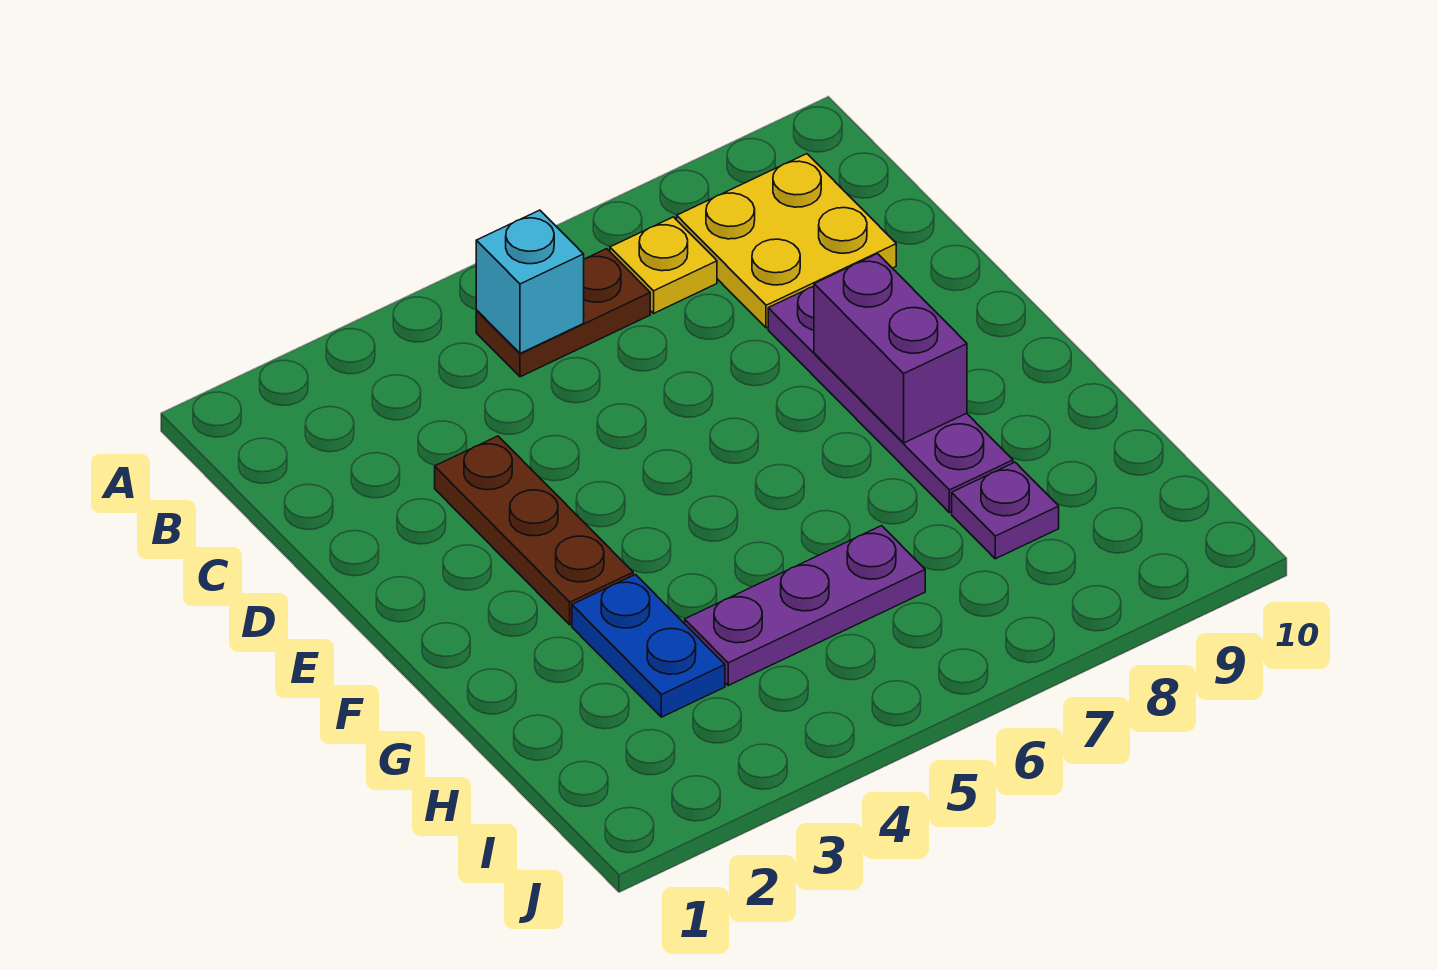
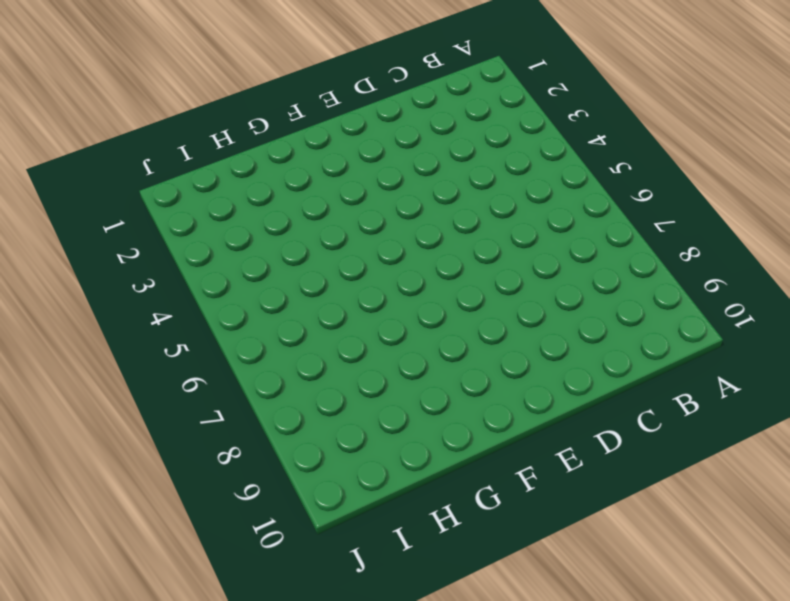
none -> brown 1x2 plate [476,249,650,377]
none -> yellow 1x1 plate [610,217,717,313]

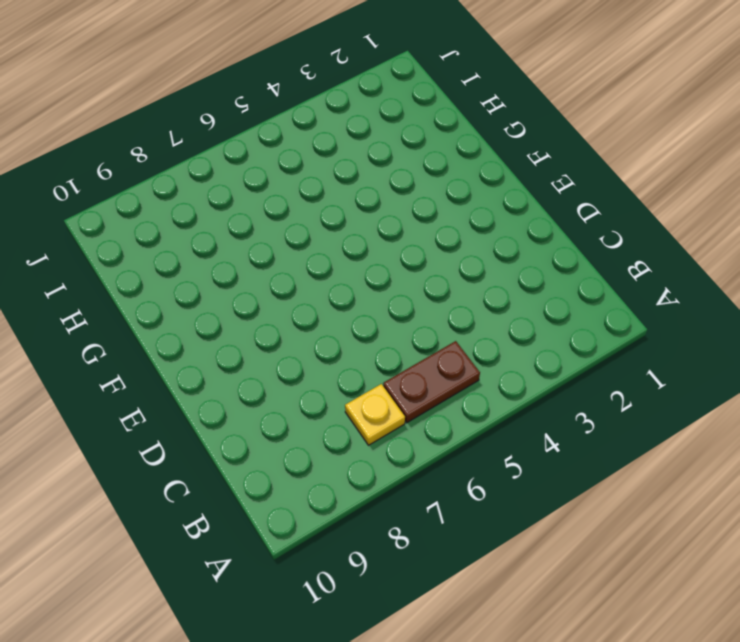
none -> yellow 2x2 plate [677,154,896,328]
none -> brown 1x3 plate [435,436,633,625]

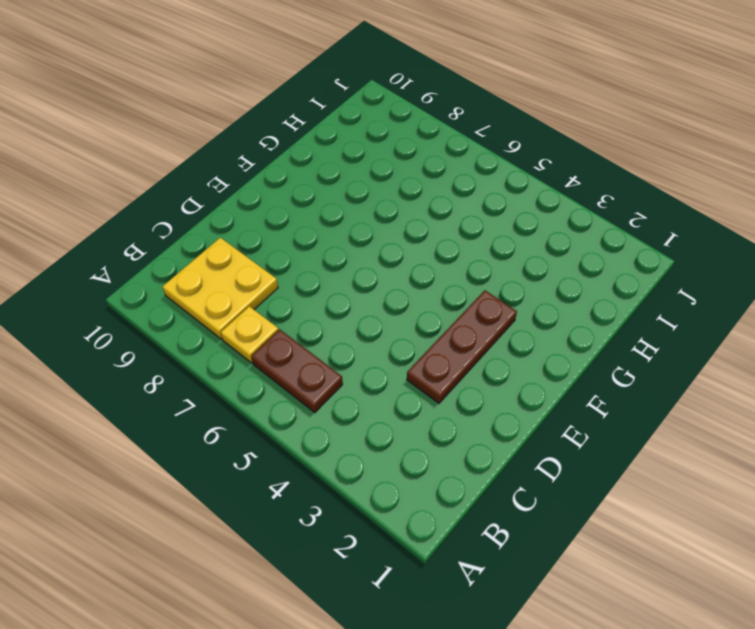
none -> purple 1x4 plate [768,286,1013,513]
none -> blue 1x2 plate [572,575,725,717]

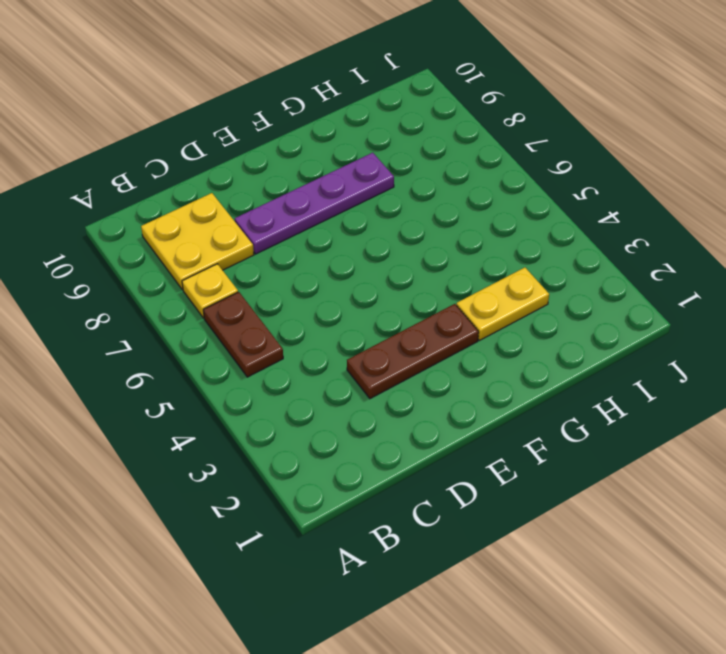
yellow 1x2 plate [456,268,549,340] -> blue 1x2 plate [572,575,725,717]
none -> purple 1x3 plate [685,526,925,685]
none -> purple 1x1 plate [952,462,1059,559]

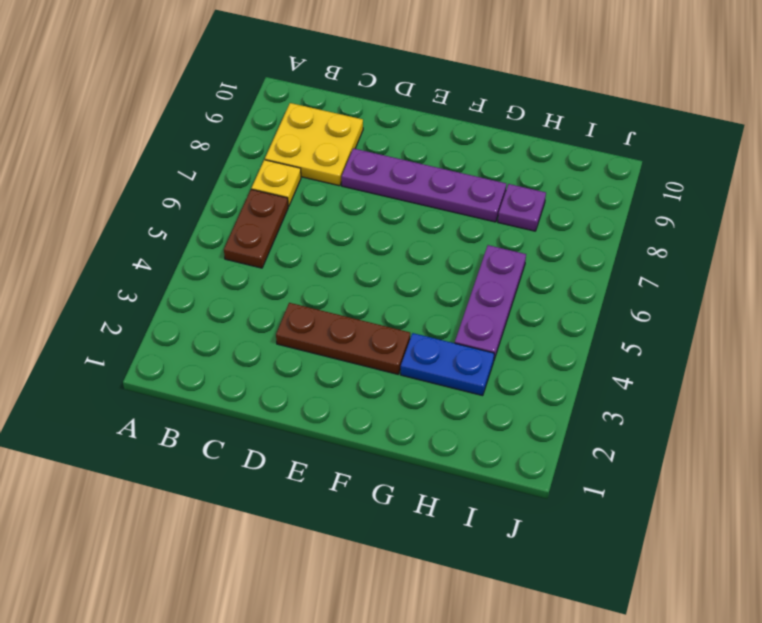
none -> cyan 1x1 brick [476,210,584,353]
none -> purple 1x2 brick [814,254,967,443]

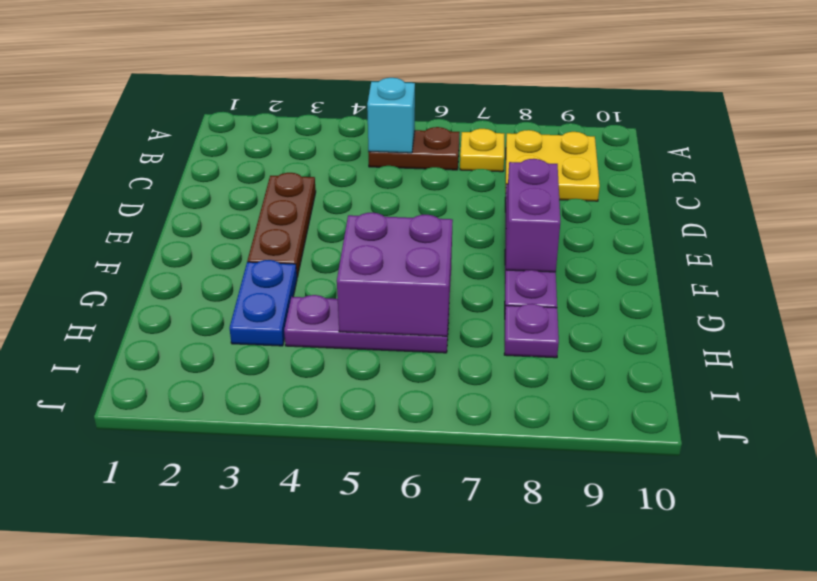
purple 2x2 brick [337,213,453,336] -> none

